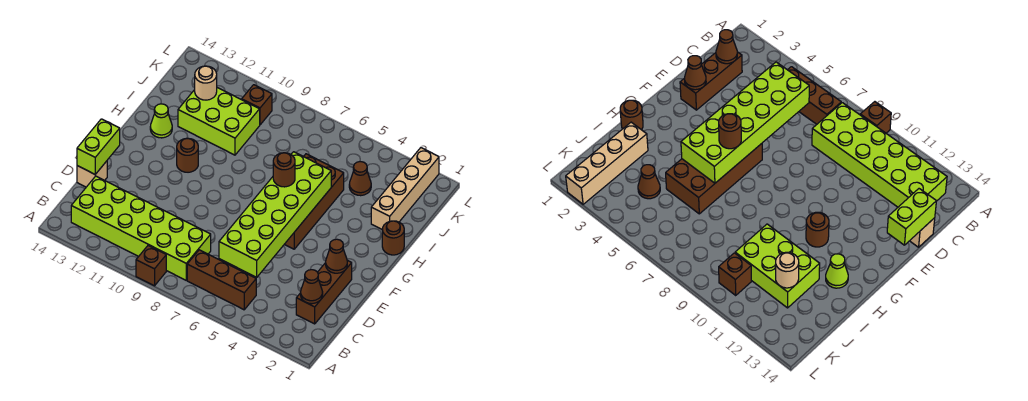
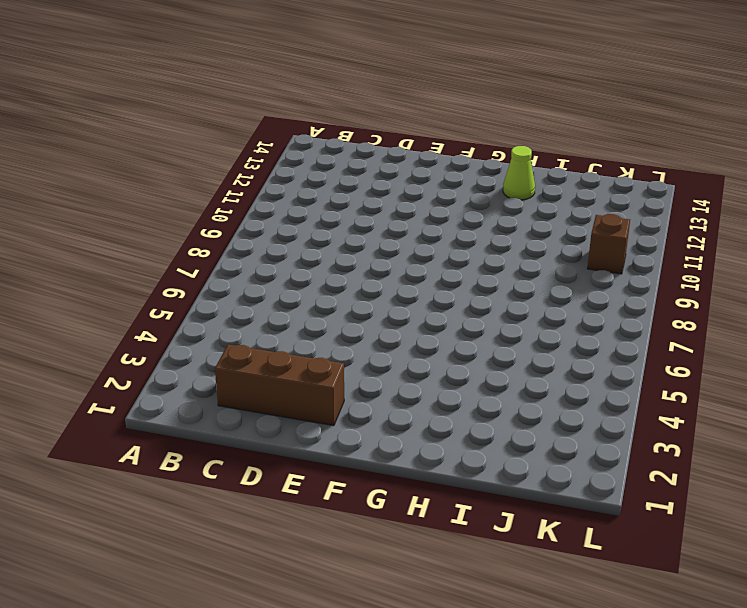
none -> brown 1x1 brick [136,246,166,286]
none -> brown 1x3 brick [187,250,256,310]
none -> lime 2x6 brick [71,176,211,280]

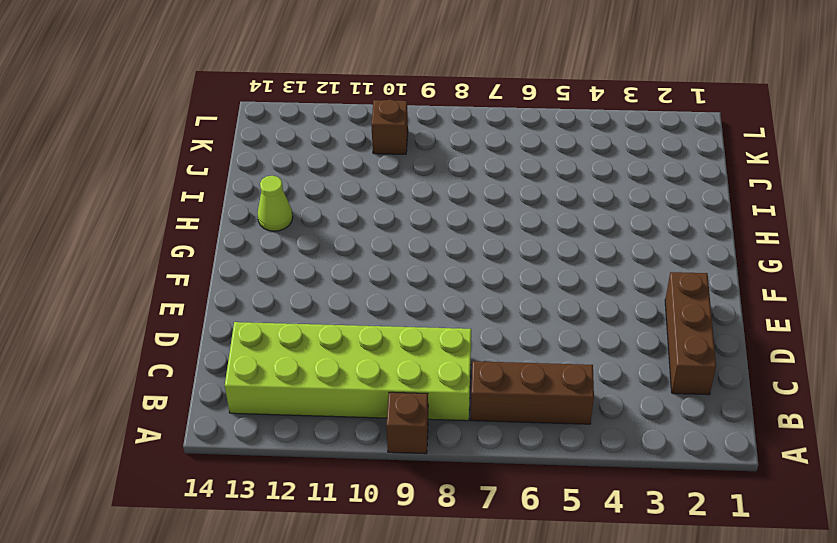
none -> tan 1x1 brick [77,161,107,187]
none -> brown 2x4 brick [284,154,344,249]
none -> brown 1x1 round brick [177,138,198,172]

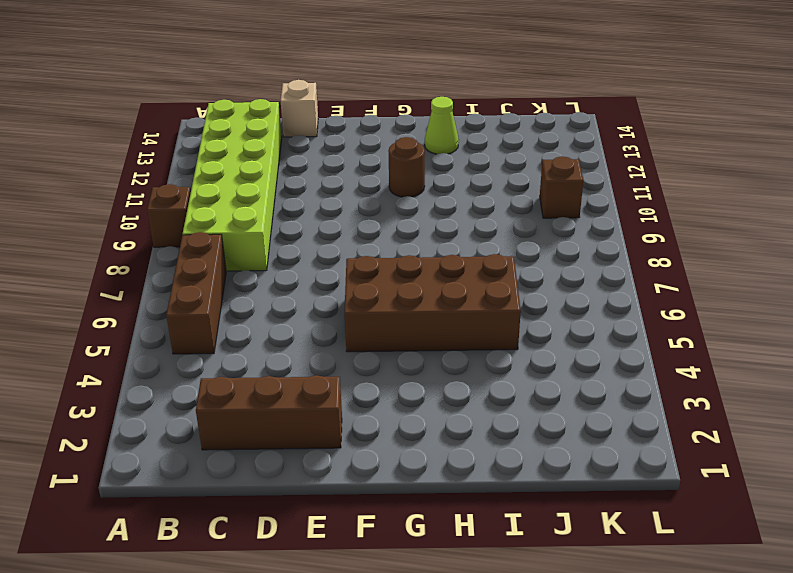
none -> brown 1x1 round brick [382,221,404,255]
none -> tan 1x4 brick [371,148,439,229]
none -> lime 2x3 brick [178,88,260,155]

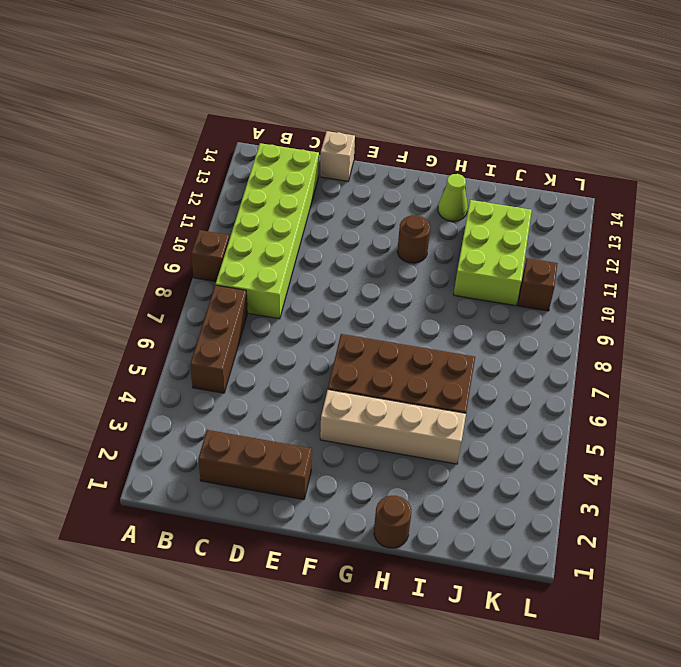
tan 1x4 brick [320,390,466,464] -> tan 1x4 brick moved to [371,148,439,229]
none -> brown 1x1 cone [349,162,371,196]
none -> brown 1x1 cone [301,270,323,304]
none -> lime 2x6 brick [219,152,331,277]

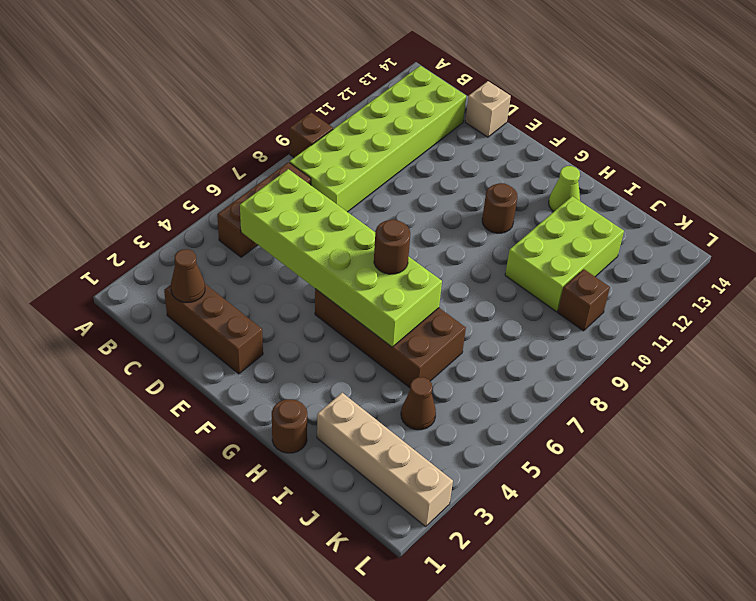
none -> lime 1x2 brick [77,119,120,174]
none -> brown 1x1 cone [326,239,347,273]
none -> tan 1x1 round brick [195,66,217,100]

